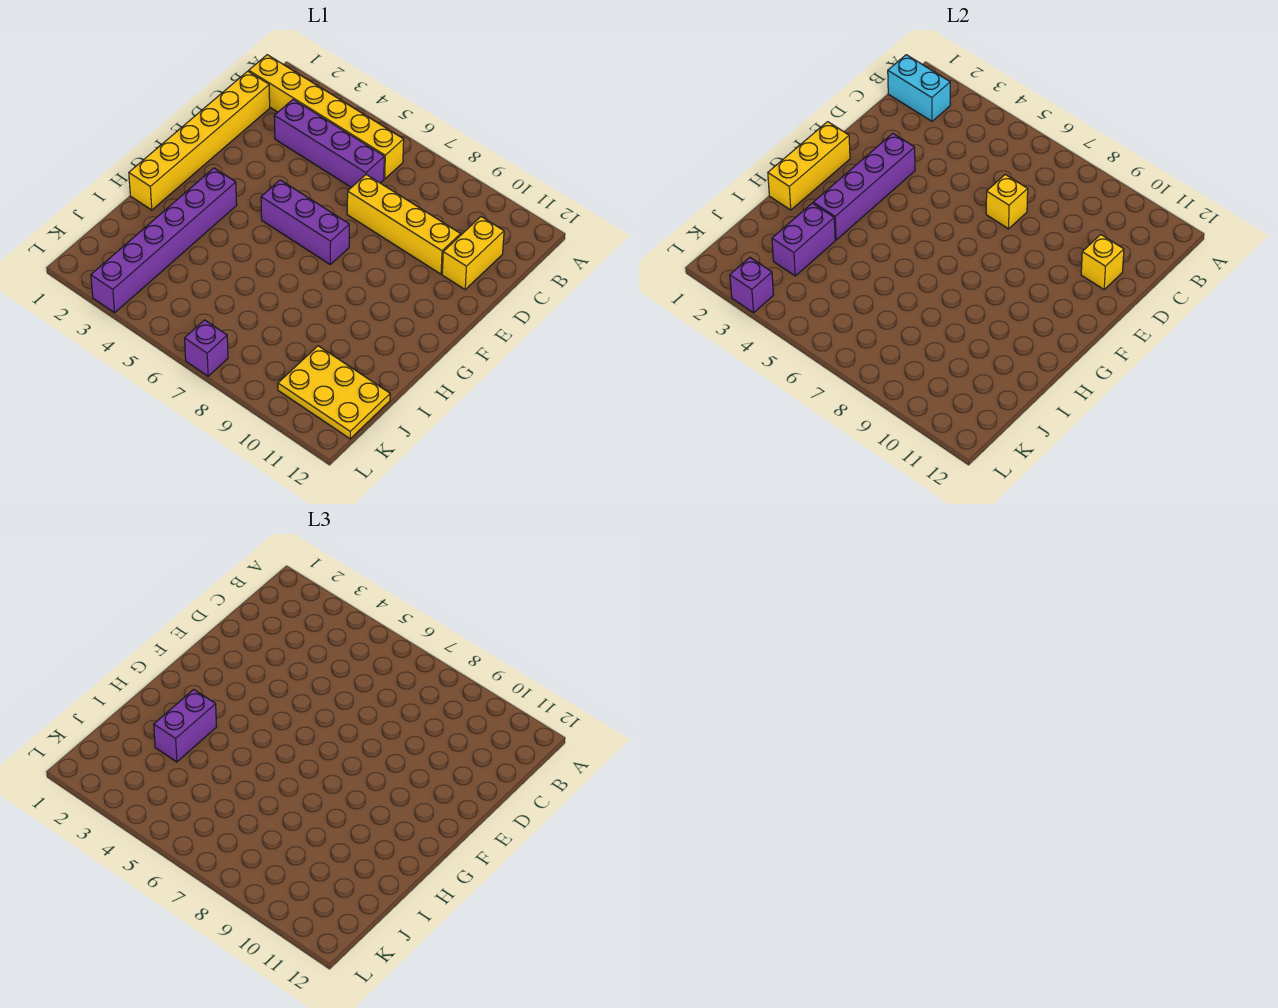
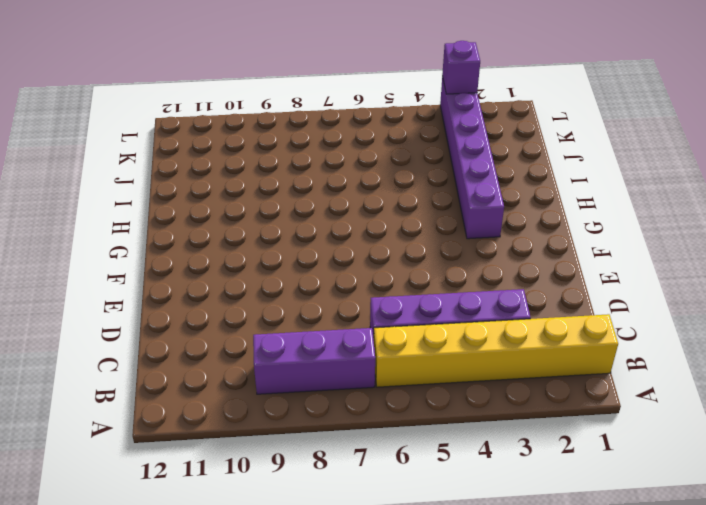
purple 1x3 brick [253,328,375,394] -> purple 1x3 brick moved to [261,180,349,264]
none -> yellow 1x6 brick [129,71,270,210]
none -> yellow 1x2 brick [442,217,504,289]
none -> yellow 1x4 brick [347,174,461,274]

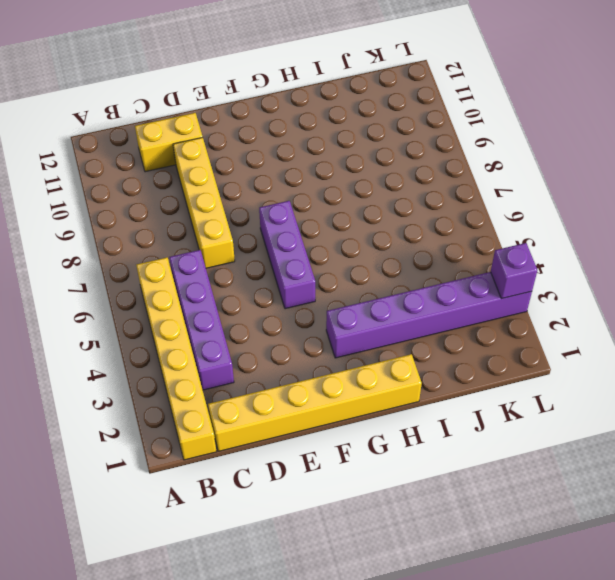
none -> yellow 2x3 plate [278,346,390,439]
none -> purple 1x1 brick [185,320,228,376]
none -> cyan 1x2 brick [888,55,950,121]

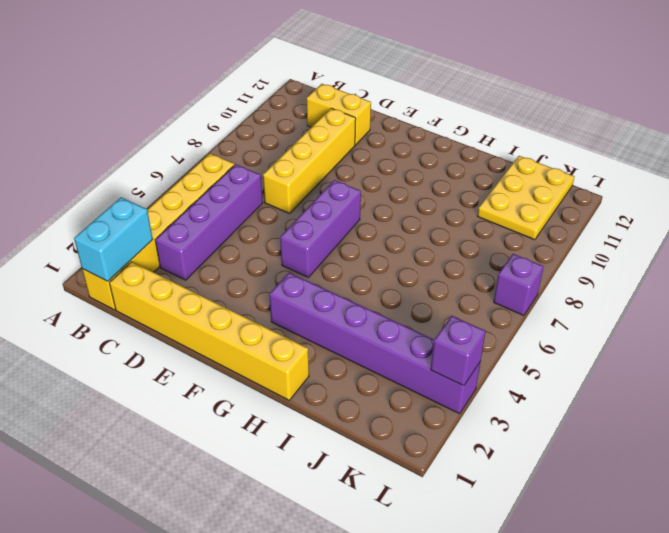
none -> yellow 1x1 brick [986,174,1028,229]
none -> yellow 1x1 brick [1081,235,1124,289]
none -> purple 1x4 brick [813,133,915,240]

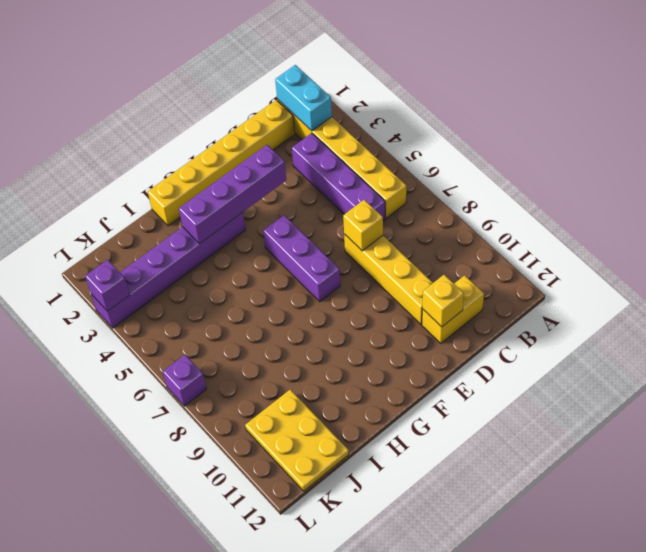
none -> yellow 1x3 brick [768,122,850,210]
none -> purple 1x2 brick [772,203,835,276]
none -> purple 1x2 brick [154,690,217,762]

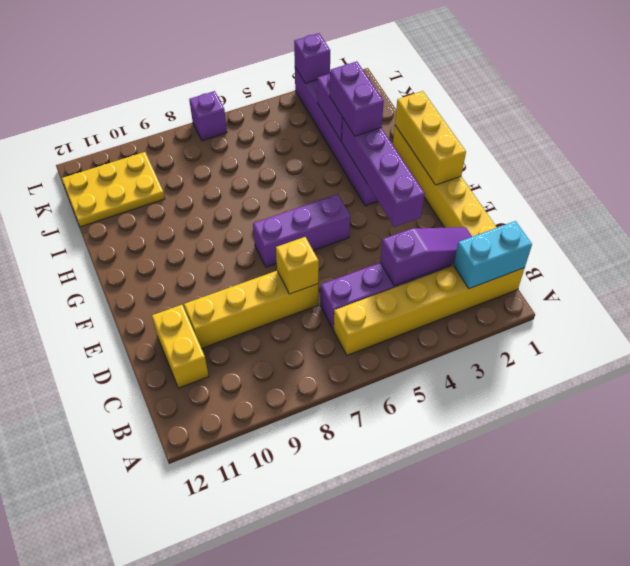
purple 1x3 slope [380,227,472,286] -> none
none -> yellow 1x1 brick [1081,235,1124,289]

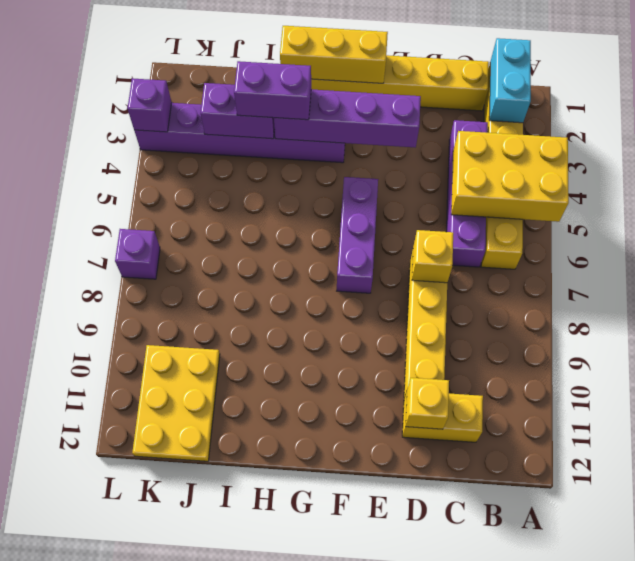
yellow 2x3 brick [451,131,569,222] -> none

